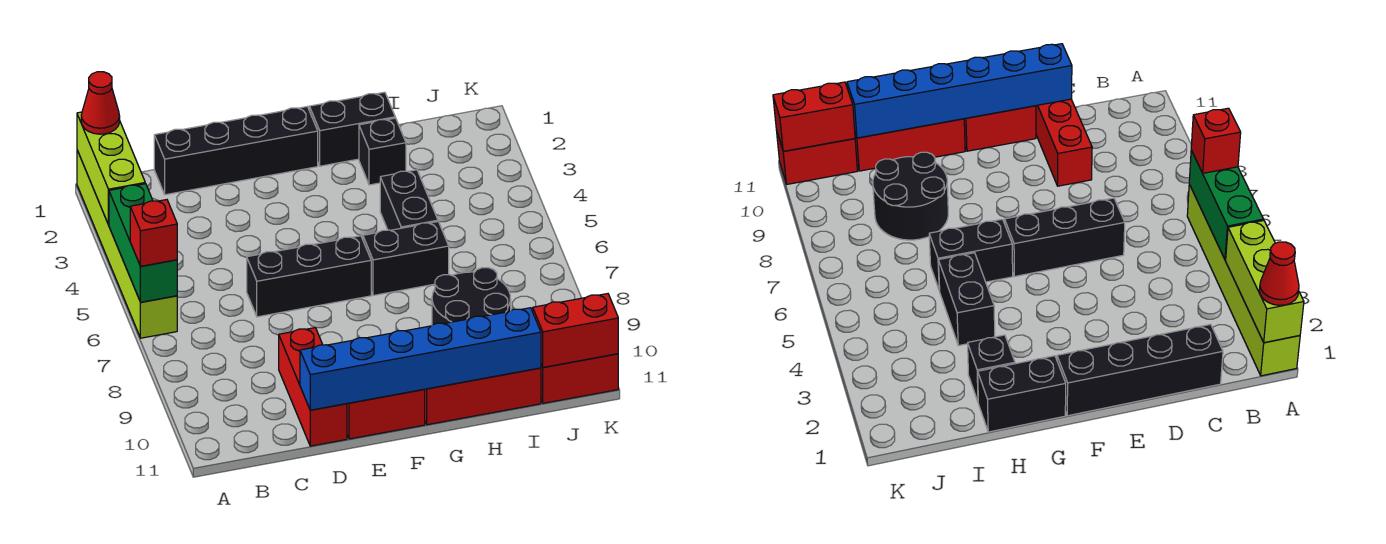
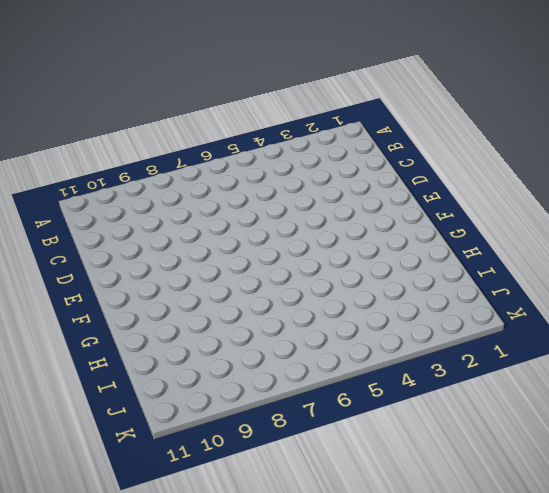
none -> lime 1x6 brick [77,150,177,338]
none -> black 1x4 brick [154,107,318,195]
none -> black 1x3 brick [247,236,371,317]

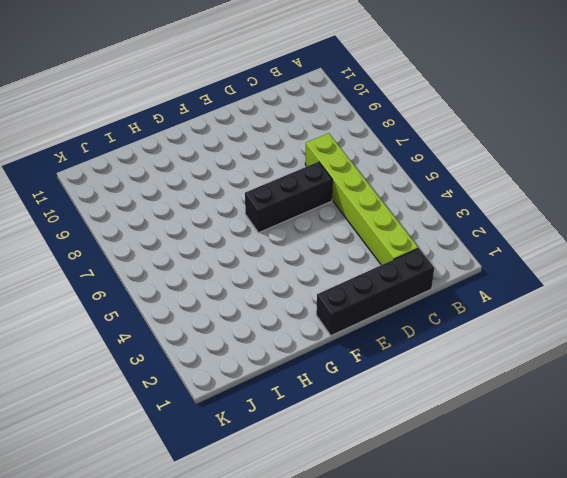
lime 1x6 brick [305,133,418,265] -> lime 1x6 brick moved to [77,150,177,338]
none -> red 1x3 brick [279,328,347,446]
none -> red 1x2 brick [347,389,425,439]
none -> black 1x2 brick [309,92,395,166]

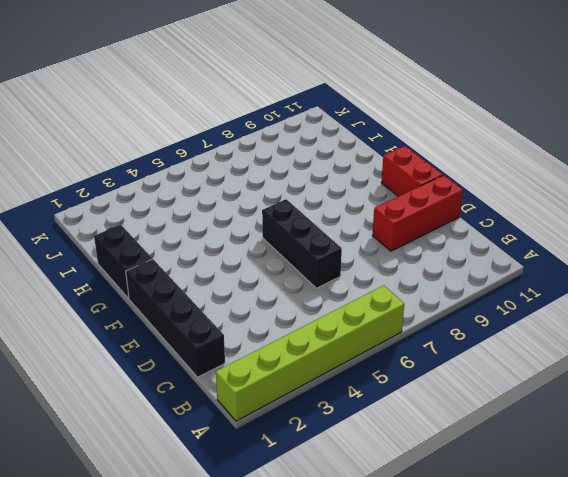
none -> black 1x2 brick [363,221,449,296]
none -> red 1x3 brick [425,368,541,425]
none -> black 1x1 brick [359,118,406,185]

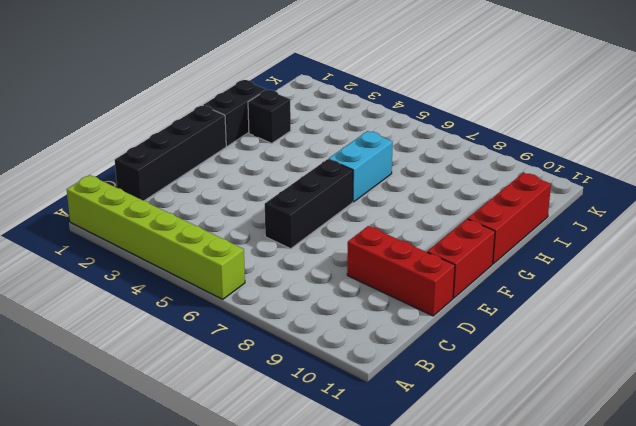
cyan 1x2 brick [329,131,393,202] -> black 1x2 brick [363,221,449,296]
none -> black 1x2 brick [380,170,438,230]
none -> black 2x2 round brick [432,268,511,325]
none -> red 1x2 brick [541,354,618,403]

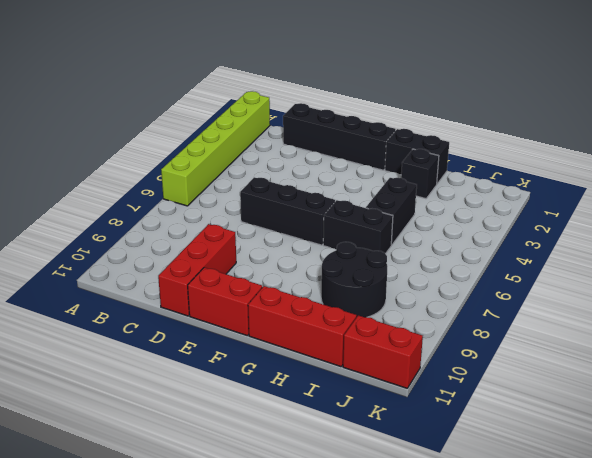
none -> lime 1x3 brick [77,112,145,225]
none -> green 1x3 brick [109,184,177,302]
none -> blue 1x6 brick [300,308,541,410]

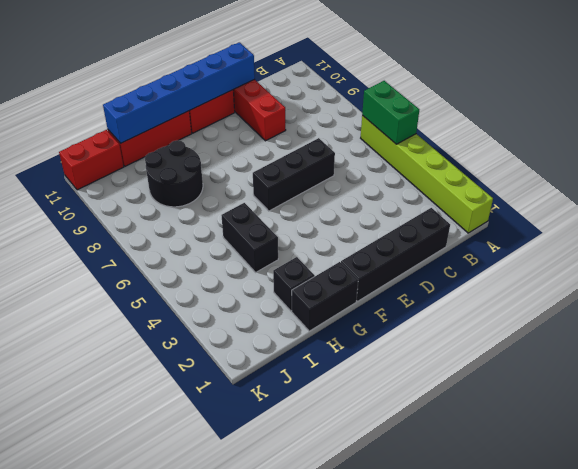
green 1x2 brick [362,81,419,144] -> green 1x3 brick [109,184,177,302]
none -> black 1x2 brick [363,221,449,296]
none -> lime 1x3 brick [77,112,145,225]
none -> red 1x2 brick [533,294,618,367]

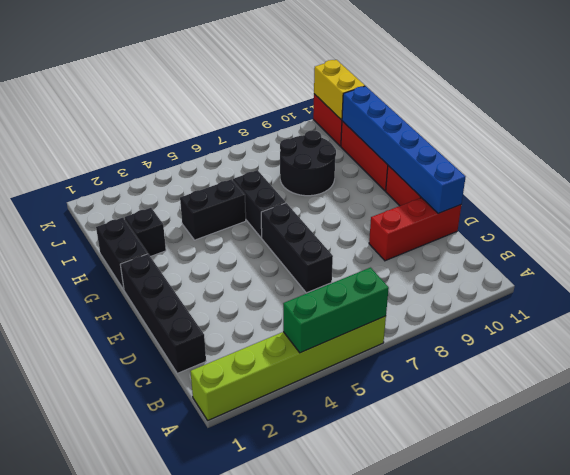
yellow 1x2 brick [314,60,365,120] -> red 1x2 brick [533,294,618,367]
none -> lime 1x3 brick [77,112,145,225]
none -> red 1x1 cone [81,72,120,134]
none -> red 1x1 brick [130,200,177,266]

